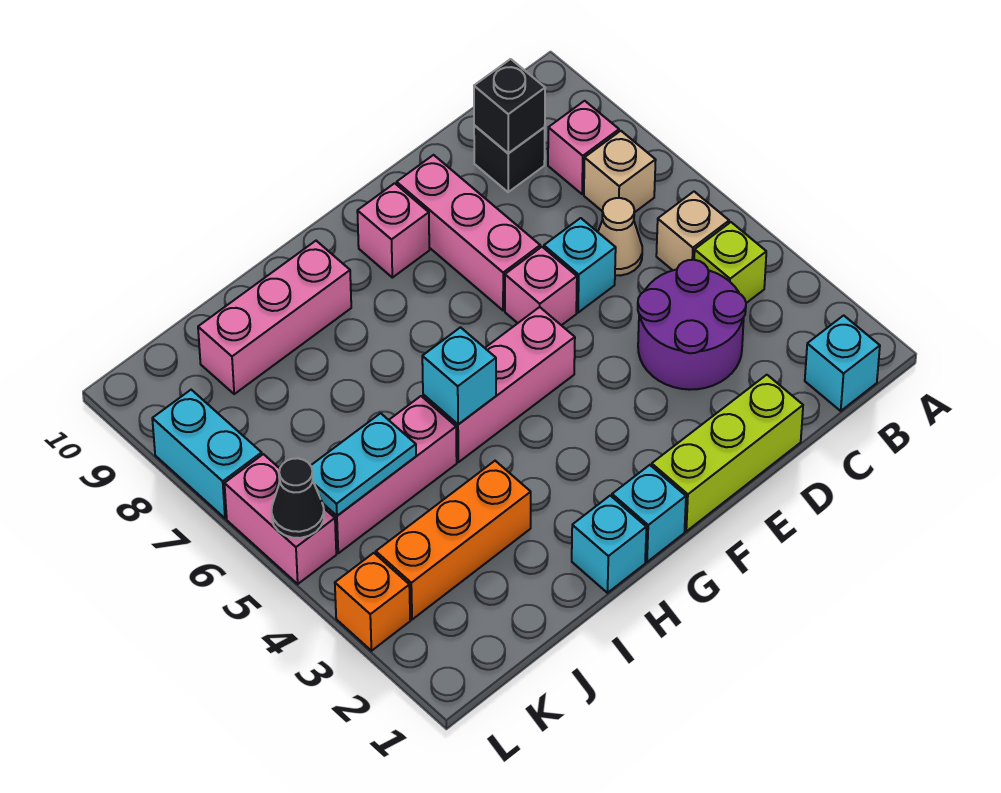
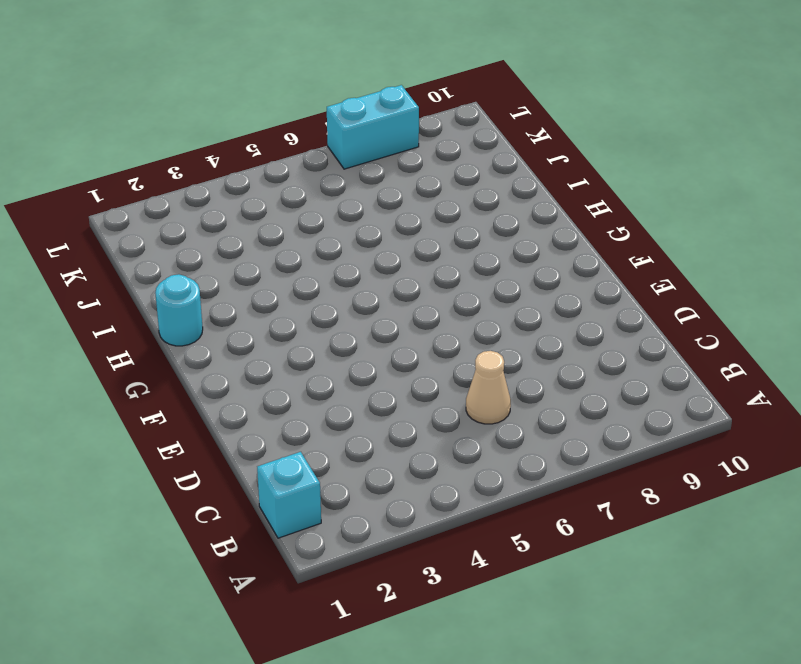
cyan 1x1 round brick [155,274,203,346] -> cyan 1x1 brick [572,496,646,593]
none -> lime 1x1 brick [694,222,766,303]
none -> tan 1x1 brick [656,192,729,270]
none -> tan 1x1 brick [584,131,656,213]

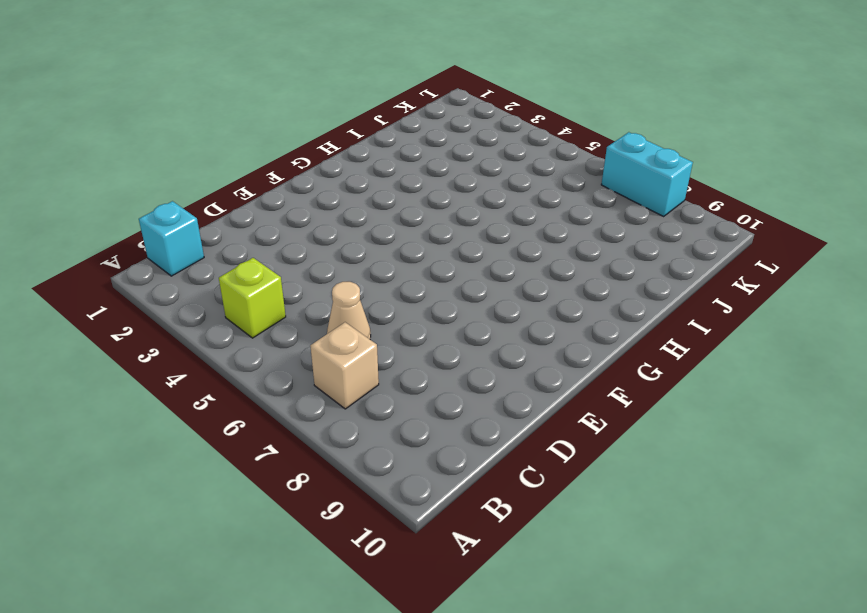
none -> tan 1x1 brick [656,192,729,270]
none -> pink 1x1 brick [548,101,619,194]
none -> purple 2x2 round brick [638,260,746,390]

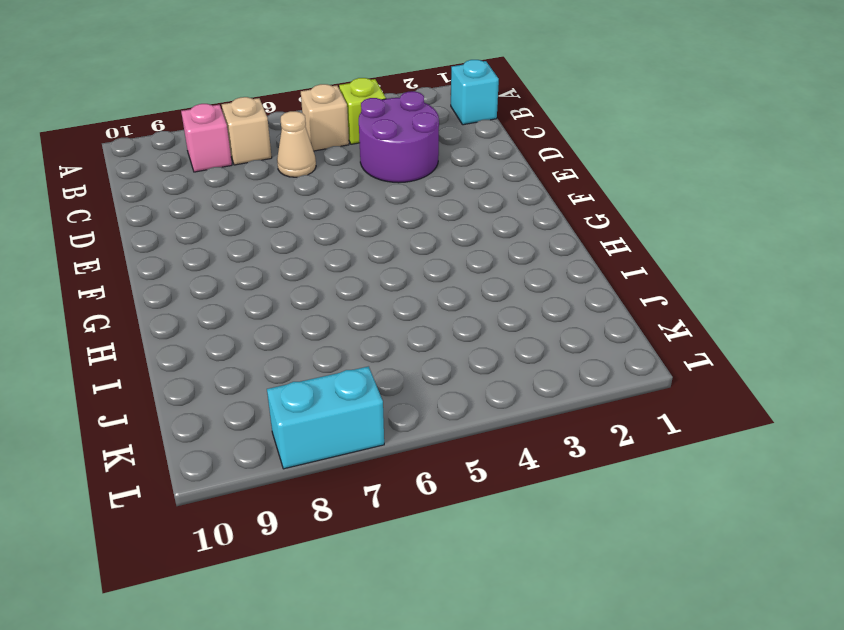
none -> black 1x1 brick [474,125,545,192]
none -> lime 1x3 brick [652,375,803,531]
none -> cyan 1x1 brick [544,218,616,313]

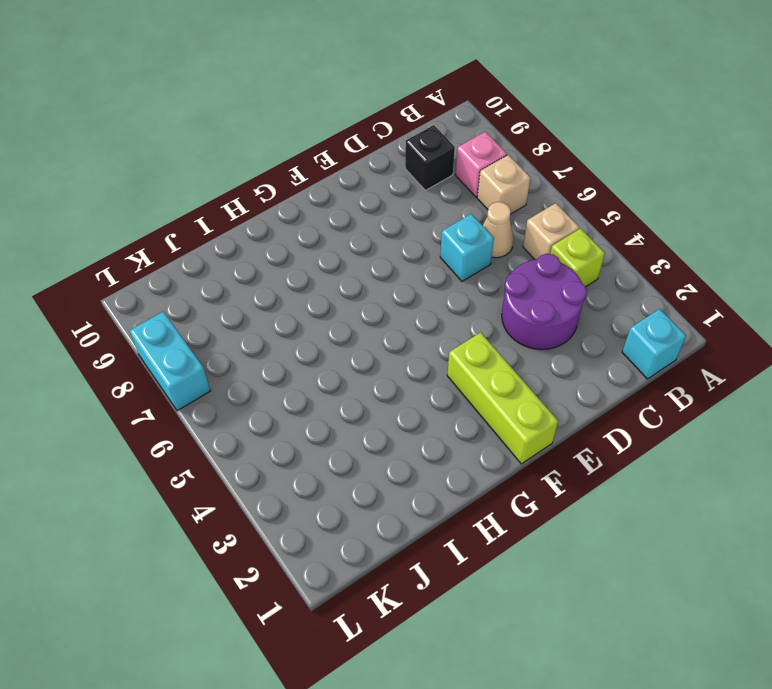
lime 1x3 brick [447,332,558,464] -> lime 1x3 brick turned to [652,375,803,531]
none -> pink 1x1 brick [505,247,577,325]
none -> pink 1x3 brick [397,155,540,311]
none -> pink 1x3 brick [423,307,575,462]

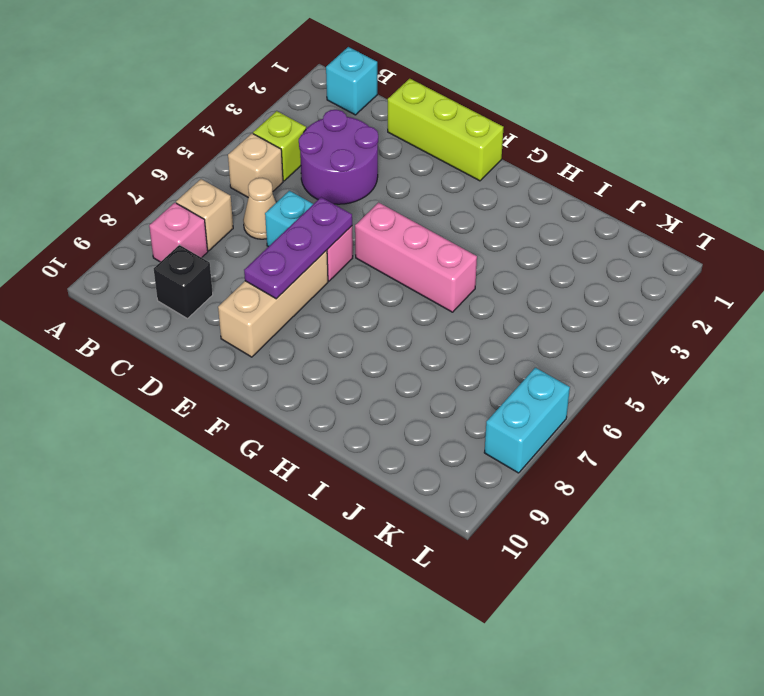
purple 1x3 plate [244,197,352,299] -> none
tan 1x3 brick [218,250,328,357] -> pink 1x3 brick [397,155,540,311]
none -> pink 1x1 brick [357,183,429,278]
none -> cyan 1x1 brick [612,465,686,562]
none -> cyan 1x1 brick [572,496,646,593]

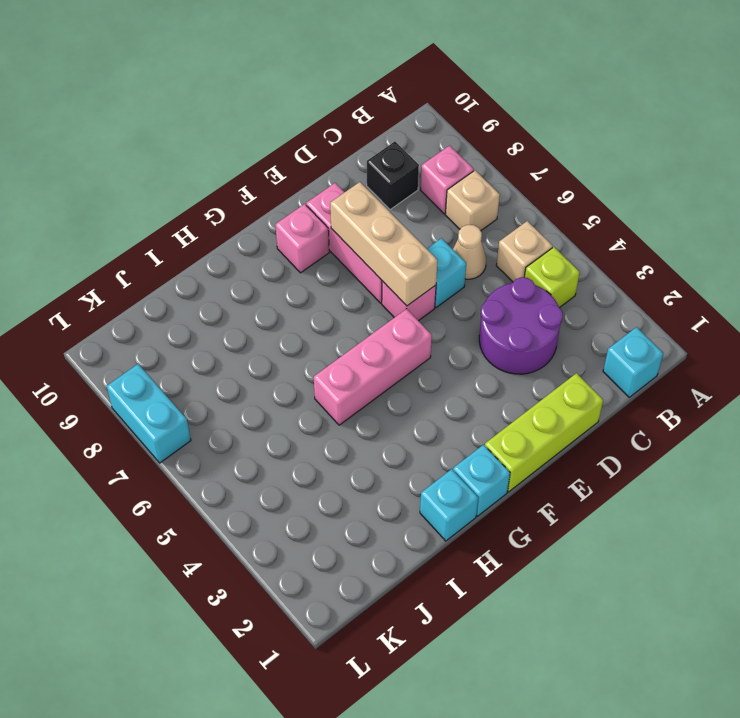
tan 1x3 brick [330,182,438,306] -> none
none -> pink 1x3 brick [198,241,351,394]
none -> orange 1x3 brick [376,461,531,620]
none -> pink 1x3 brick [323,396,457,553]

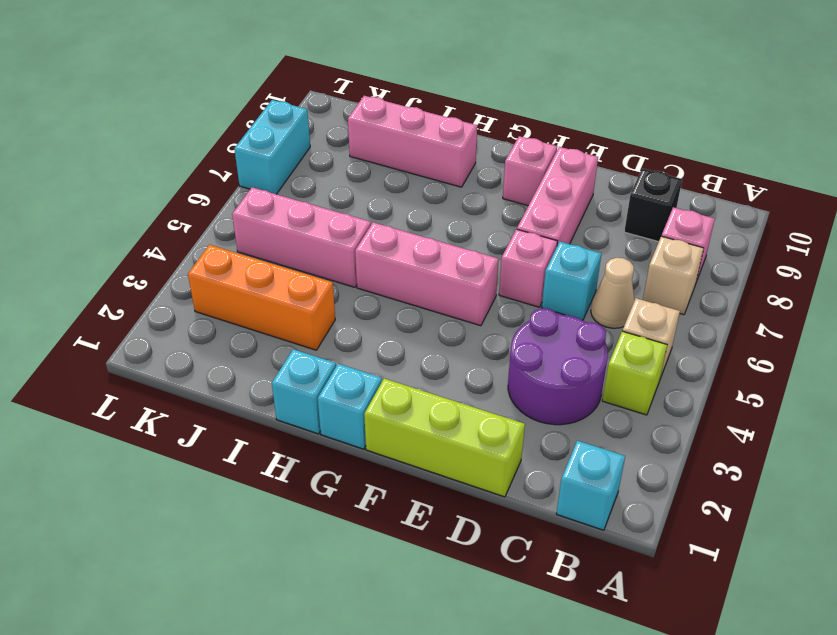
none -> orange 1x1 brick [335,553,410,651]
none -> pink 1x2 brick [224,454,336,584]
none -> black 1x1 brick [474,59,545,153]

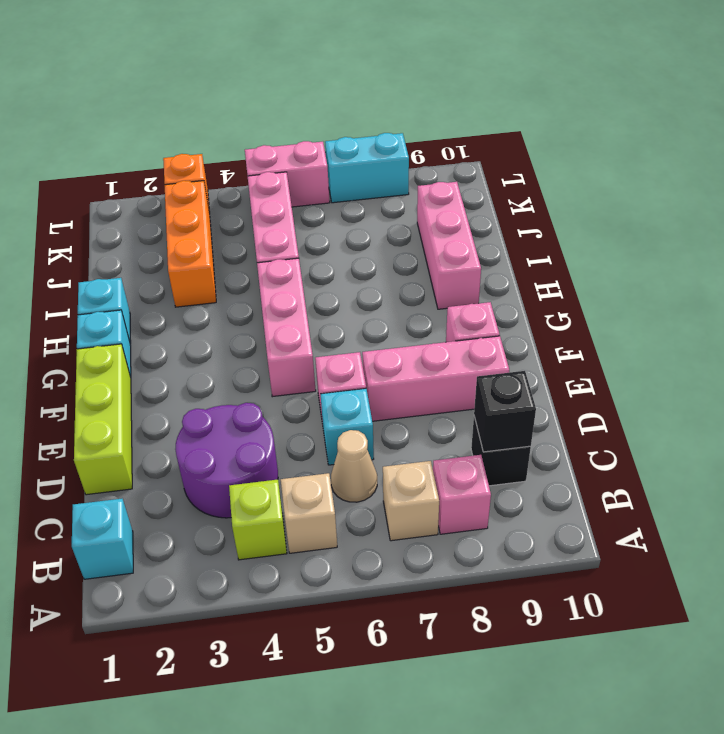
none -> cyan 1x1 brick [422,327,496,424]
none -> cyan 1x2 plate [311,413,416,516]
none -> black 1x1 cone [272,458,324,538]

